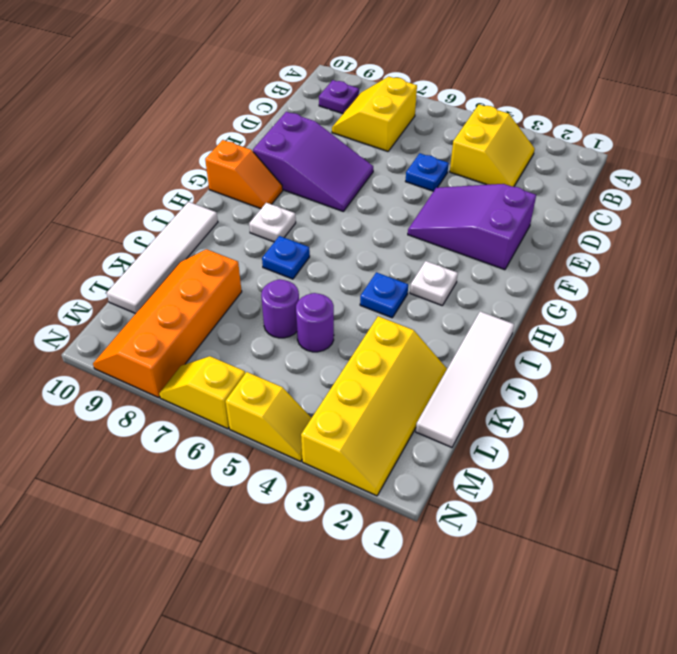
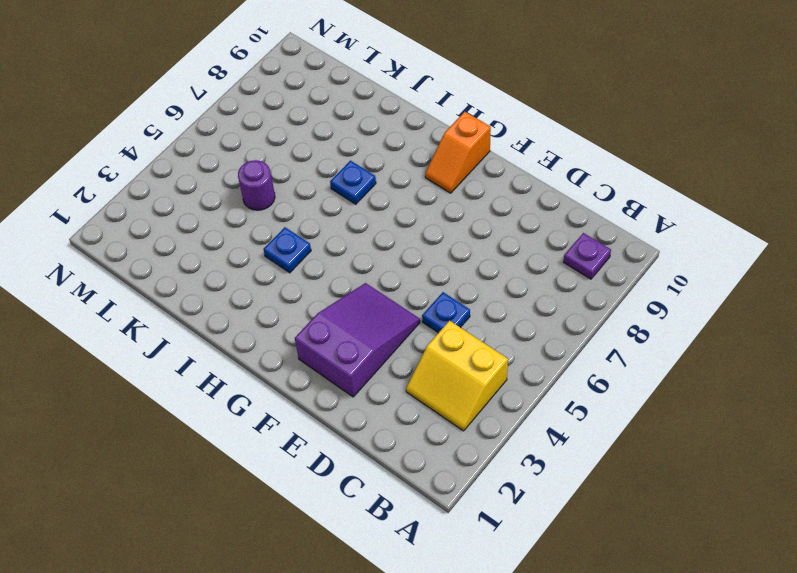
none -> yellow 2x2 slope [332,77,417,151]
none -> purple 2x3 slope [253,112,373,211]
none -> white 1x1 plate [410,261,458,305]

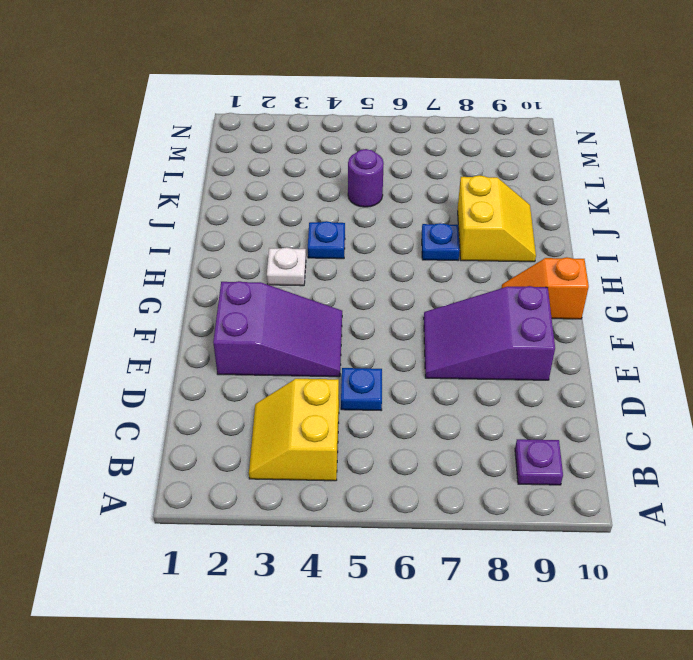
yellow 2x2 slope [458,175,536,262] -> yellow 2x2 slope moved to [332,77,417,151]
none -> white 1x1 plate [249,203,296,242]
none -> white 1x4 tile [416,311,514,447]
none -> white 1x4 tile [107,202,218,314]

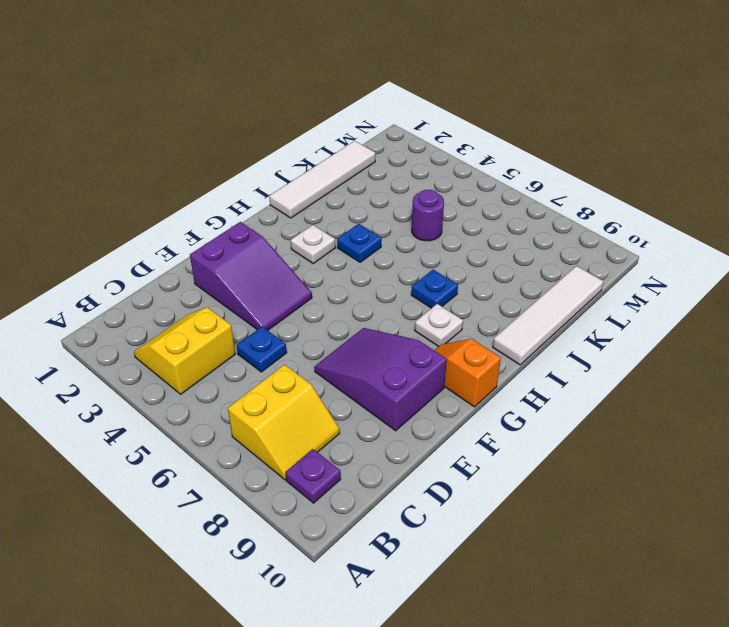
none -> yellow 2x4 slope [301,316,447,496]
none -> purple 1x1 round brick [261,279,299,338]
none -> orange 2x4 slope [93,249,242,397]

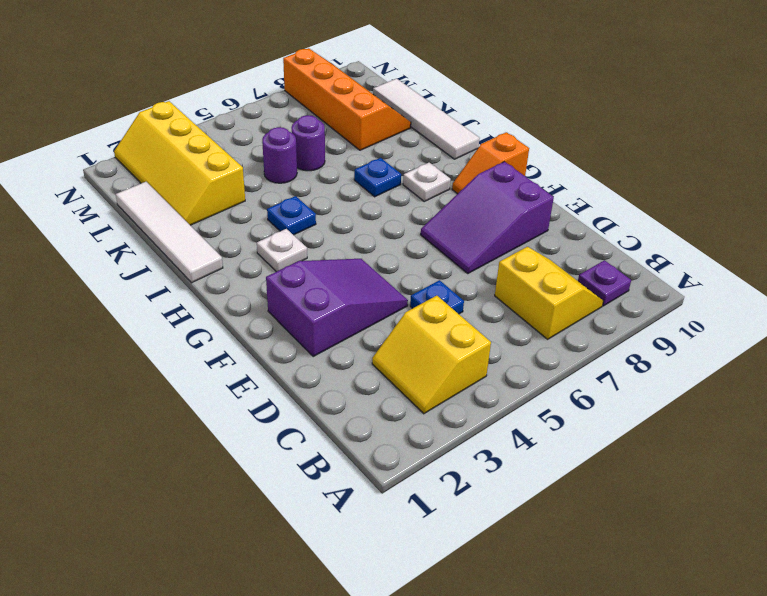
none -> yellow 1x2 slope [226,372,311,461]
none -> yellow 1x2 slope [159,356,245,429]

